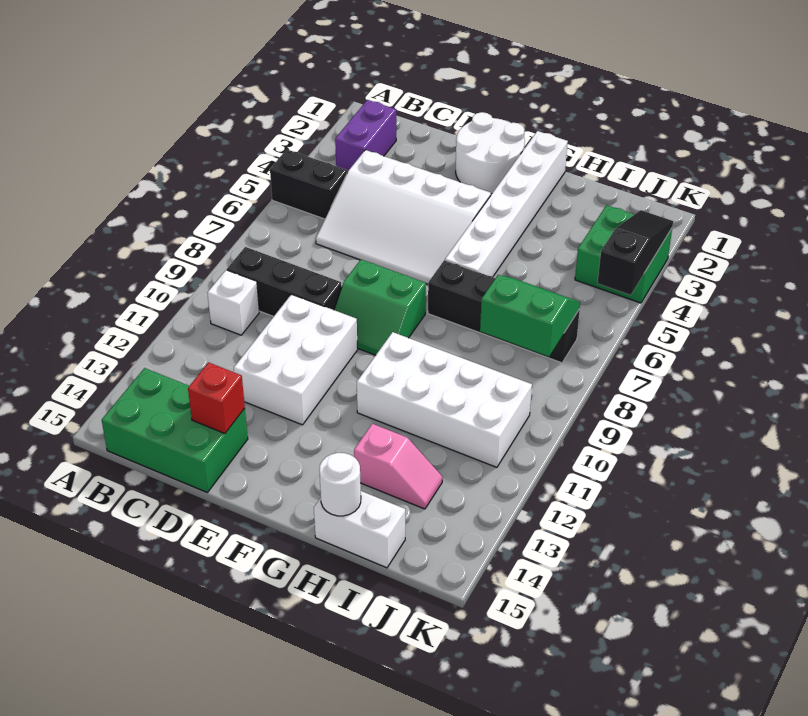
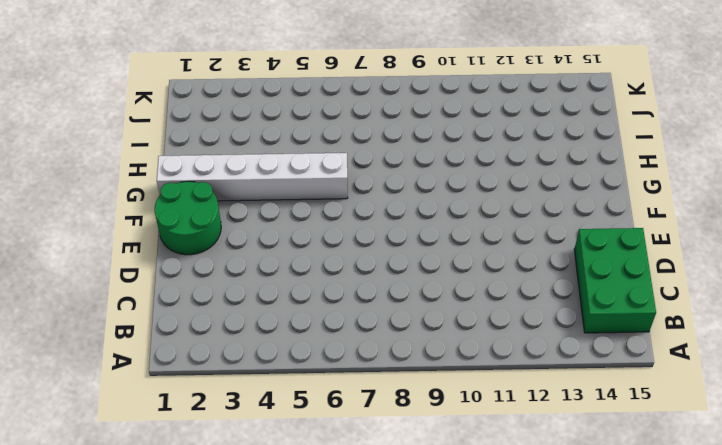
green 2x2 round brick [155,181,221,255] -> white 2x2 round brick [456,112,525,194]
none -> black 1x2 brick [270,149,347,219]
none -> purple 1x2 brick [335,100,396,173]
none -> black 1x3 brick [227,247,342,317]

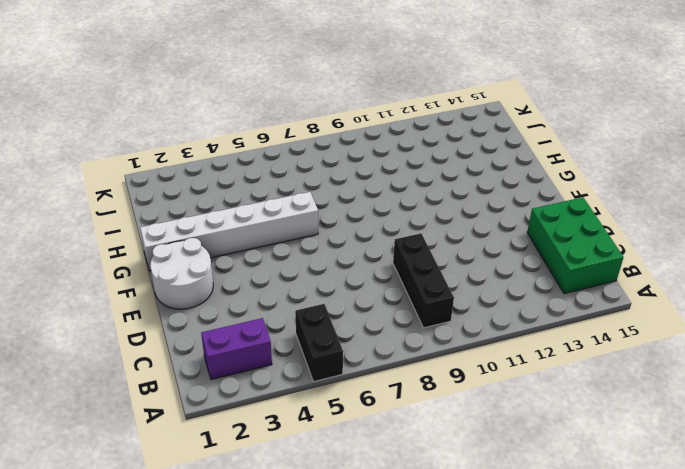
none -> white 1x1 brick [207,270,259,335]
none -> white 3x4 slope [316,150,491,284]
none -> white 2x3 brick [234,294,358,425]

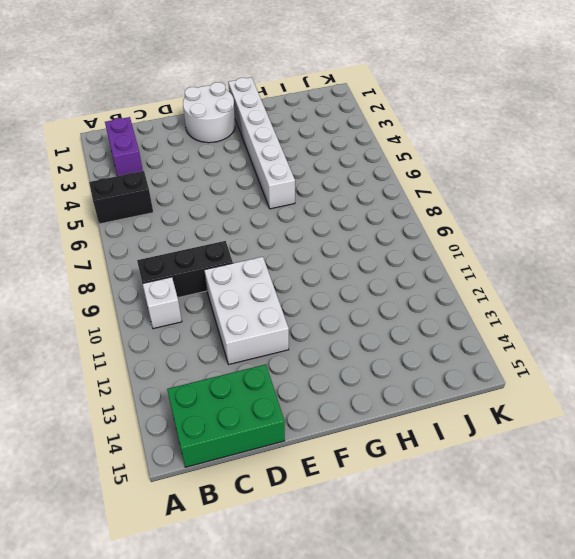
none -> white 3x4 slope [316,150,491,284]
none -> green 2x2 slope [334,260,426,355]
none -> black 1x4 brick [428,260,580,363]

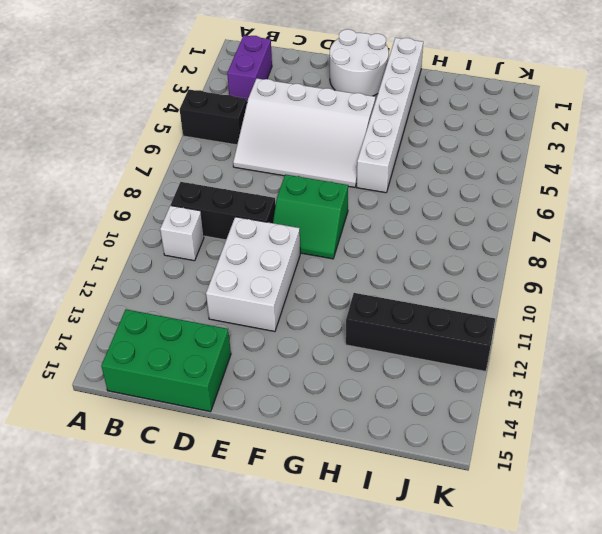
black 1x4 brick [346,293,495,371] -> black 1x4 brick moved to [428,260,580,363]
none -> white 2x4 brick [357,332,532,467]
none -> pink 1x2 slope [354,424,443,509]
none -> white 1x2 brick [314,491,405,568]

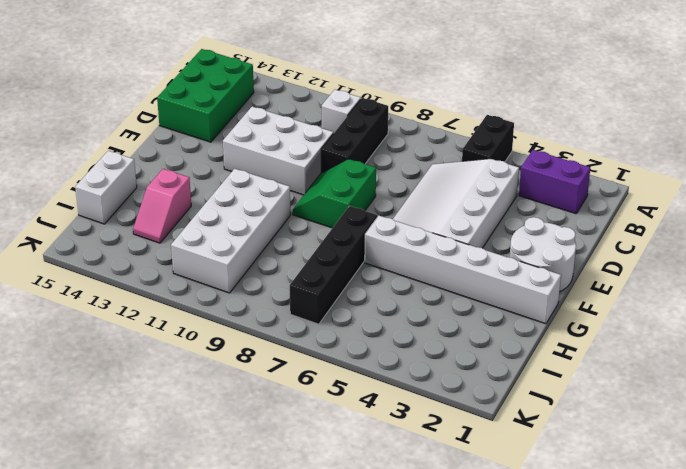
none -> green 2x2 brick [575,205,672,303]
none -> red 1x1 brick [188,363,245,433]
none -> white 1x1 round brick [319,453,361,516]

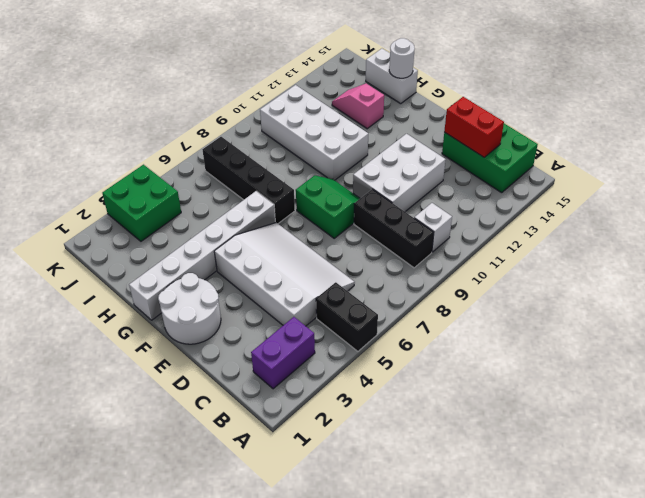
red 1x2 brick [444,97,504,157] -> red 1x1 brick [188,363,245,433]
none -> green 2x2 slope [480,275,580,356]
none -> black 1x3 slope [598,210,673,295]

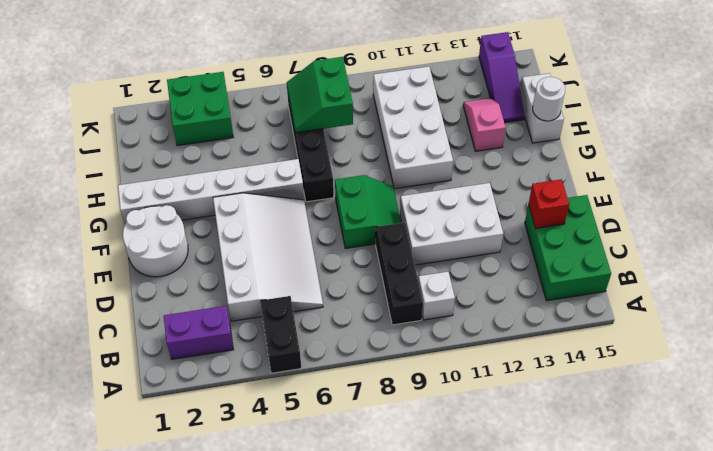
purple 1x3 slope [479,32,525,123] -> none
none -> black 1x3 slope [598,210,673,295]

